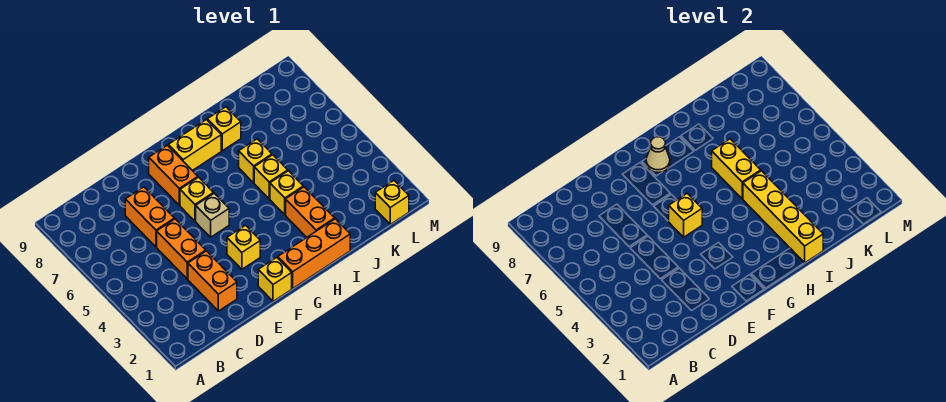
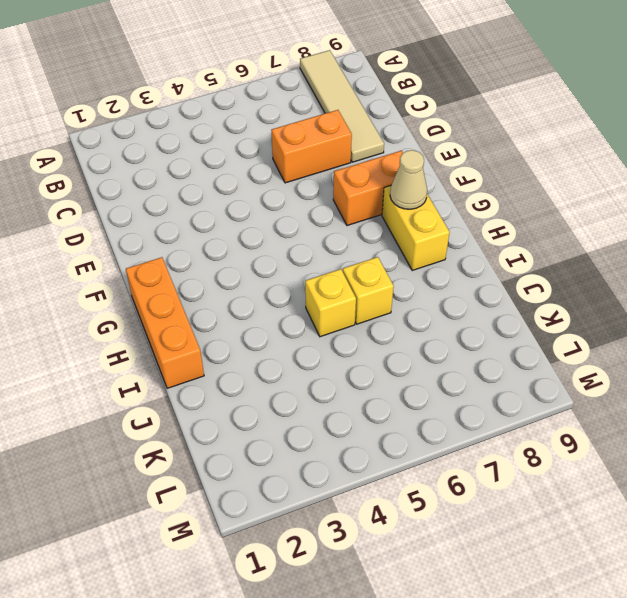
tan 1x4 tile [300,50,384,162] -> none
none -> orange 1x2 brick [188,251,237,311]
none -> orange 1x2 brick [157,219,206,279]
none -> yellow 1x1 brick [258,257,292,301]

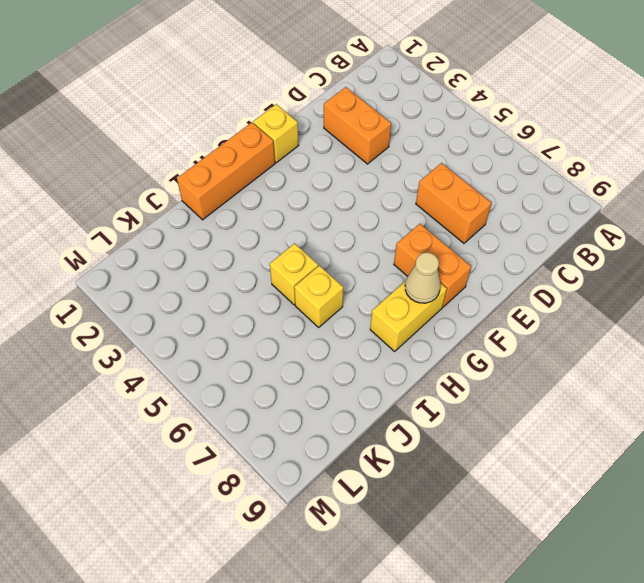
none -> orange 1x2 brick [157,219,206,279]
none -> yellow 1x1 brick [227,225,260,269]
none -> tan 1x1 brick [196,193,229,237]

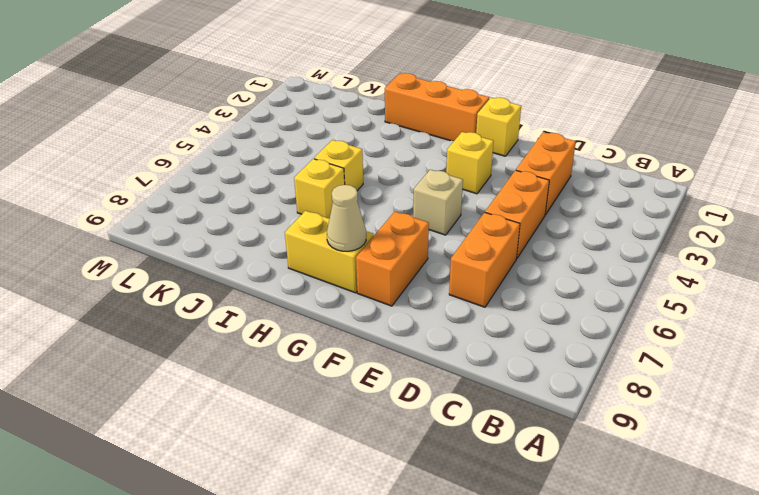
none -> yellow 1x1 brick [180,177,214,221]
none -> orange 1x2 brick [286,187,335,237]
none -> yellow 1x1 brick [270,171,303,215]

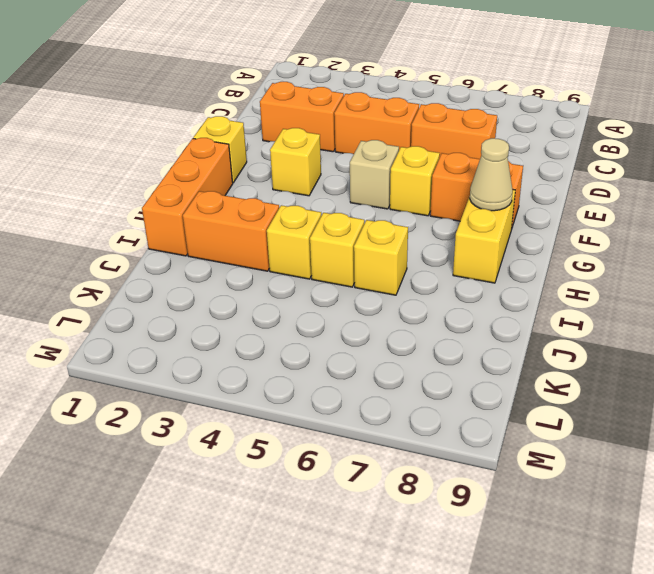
none -> yellow 1x1 brick [207,107,241,151]
none -> yellow 1x1 brick [375,181,409,224]
none -> yellow 1x1 brick [669,193,702,237]

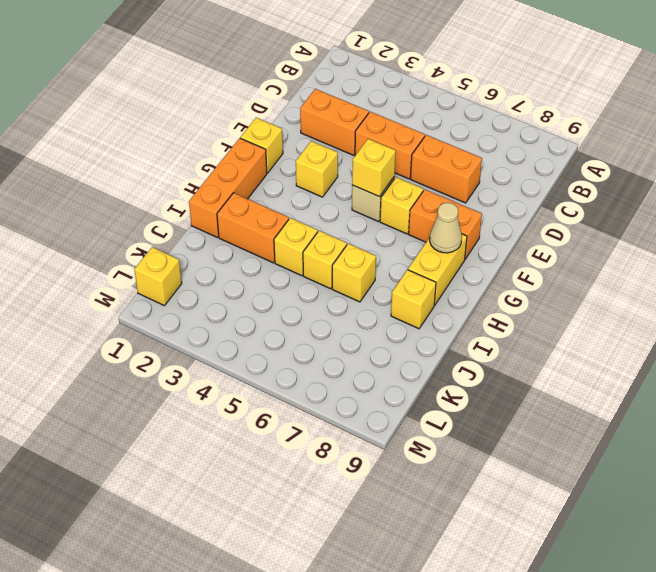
none -> yellow 1x4 brick [743,171,823,263]
none -> yellow 1x2 brick [712,139,761,199]

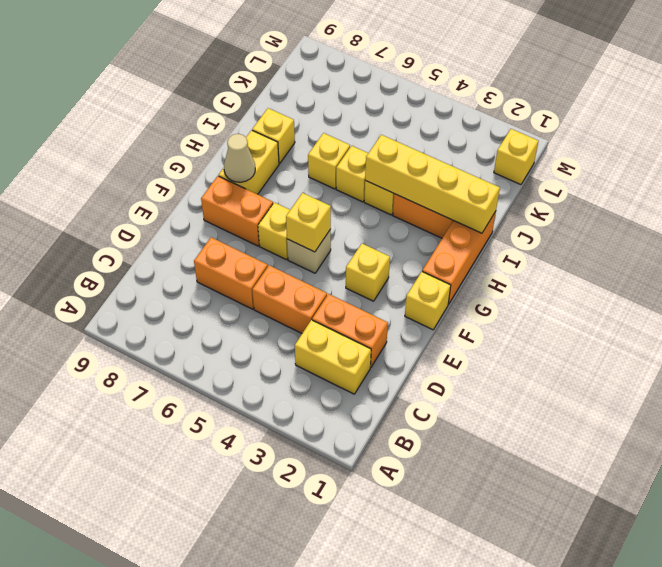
yellow 1x2 brick [295,320,371,394] -> yellow 1x2 brick moved to [712,139,761,199]

